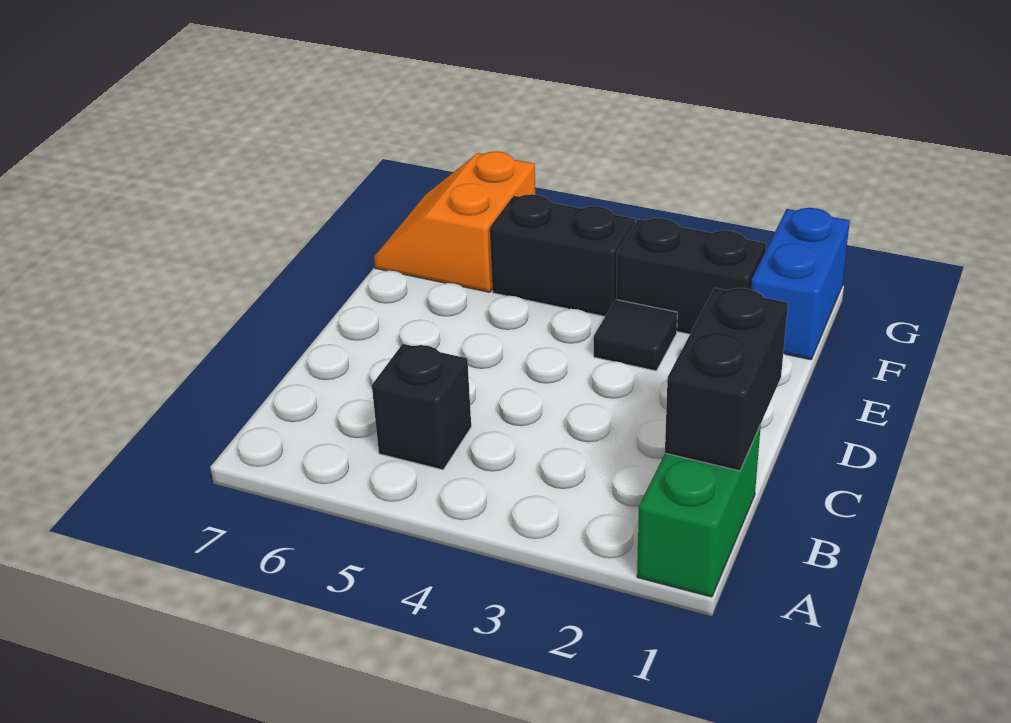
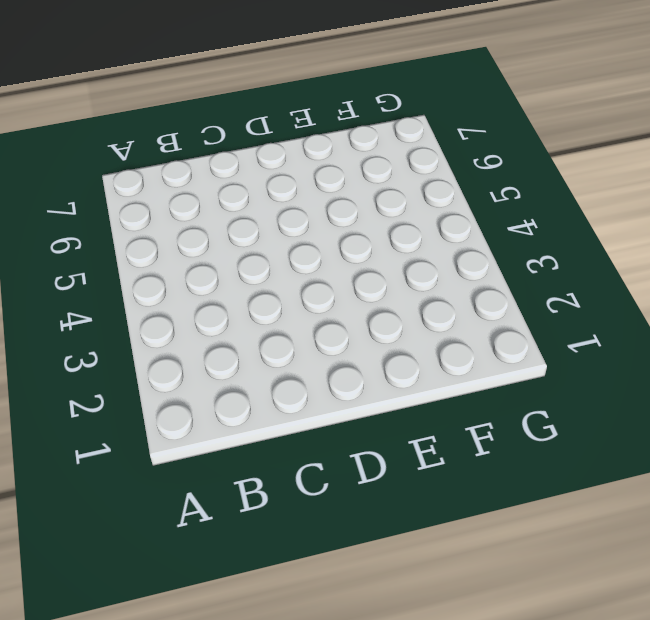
none -> green 1x2 brick [637,425,761,597]
none -> black 1x1 brick [372,344,471,470]

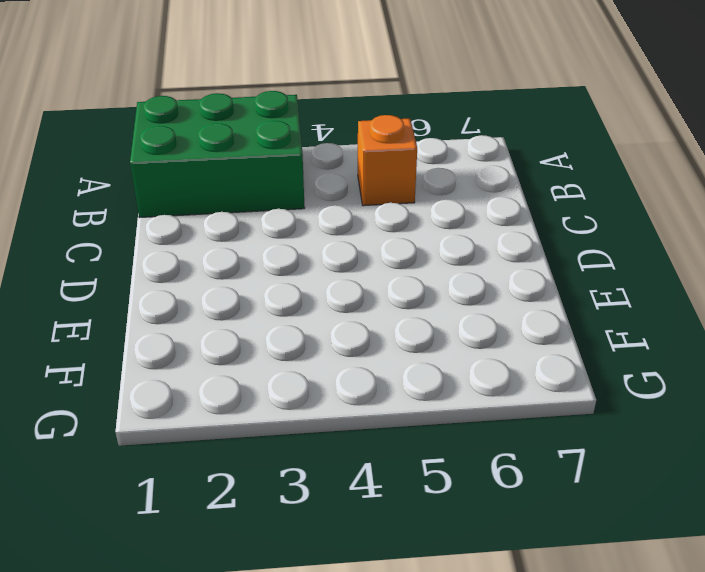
green 2x3 brick [130,91,305,218] -> green 1x2 brick [637,425,761,597]
orange 1x1 brick [358,115,417,206] -> black 1x1 brick [372,344,471,470]
none -> black 1x1 tile [594,300,677,371]
none -> blue 1x2 brick [751,208,850,360]

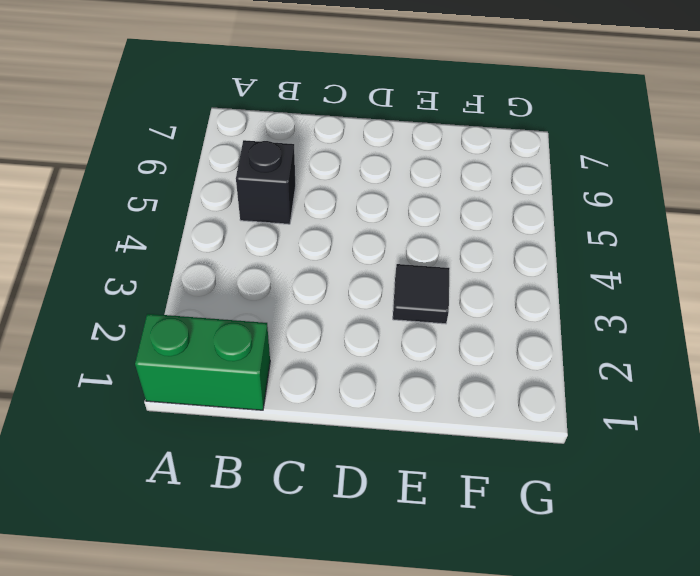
none -> blue 1x2 brick [751,208,850,360]
none -> black 1x2 brick [617,218,766,334]

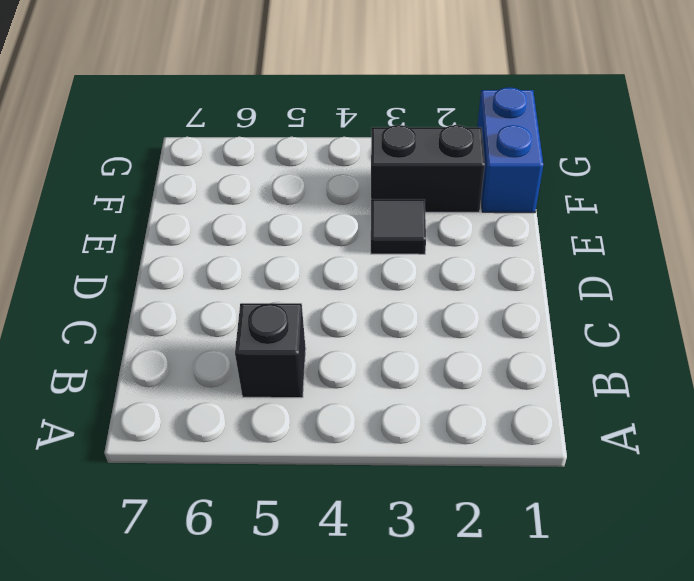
none -> green 1x2 brick [637,425,761,597]
none -> black 1x2 brick [490,194,635,316]

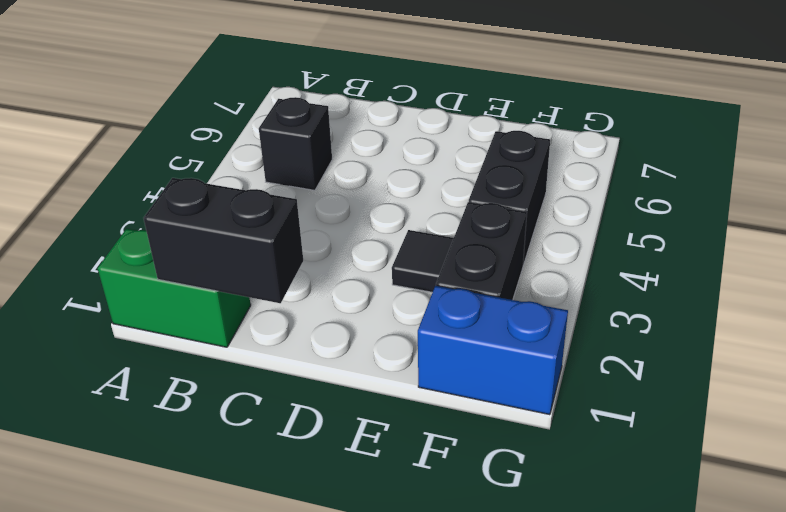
none -> orange 2x2 slope [374,152,535,292]

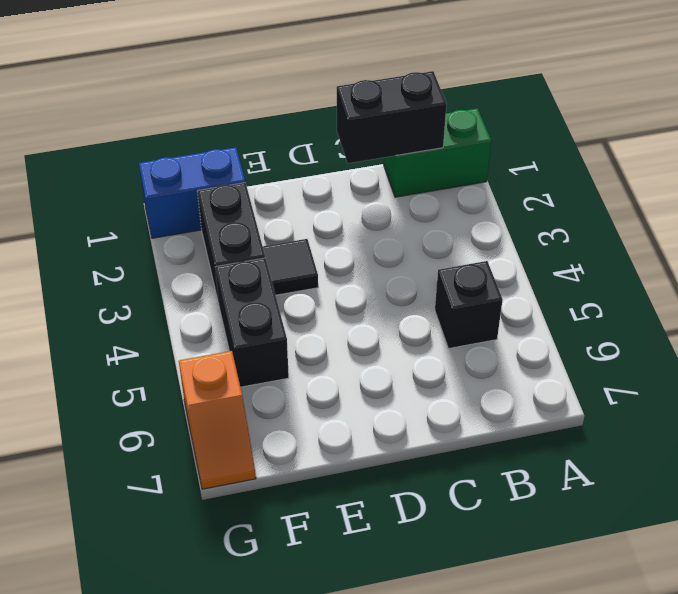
orange 1x2 slope [179,351,256,489] -> orange 2x2 slope [374,152,535,292]

